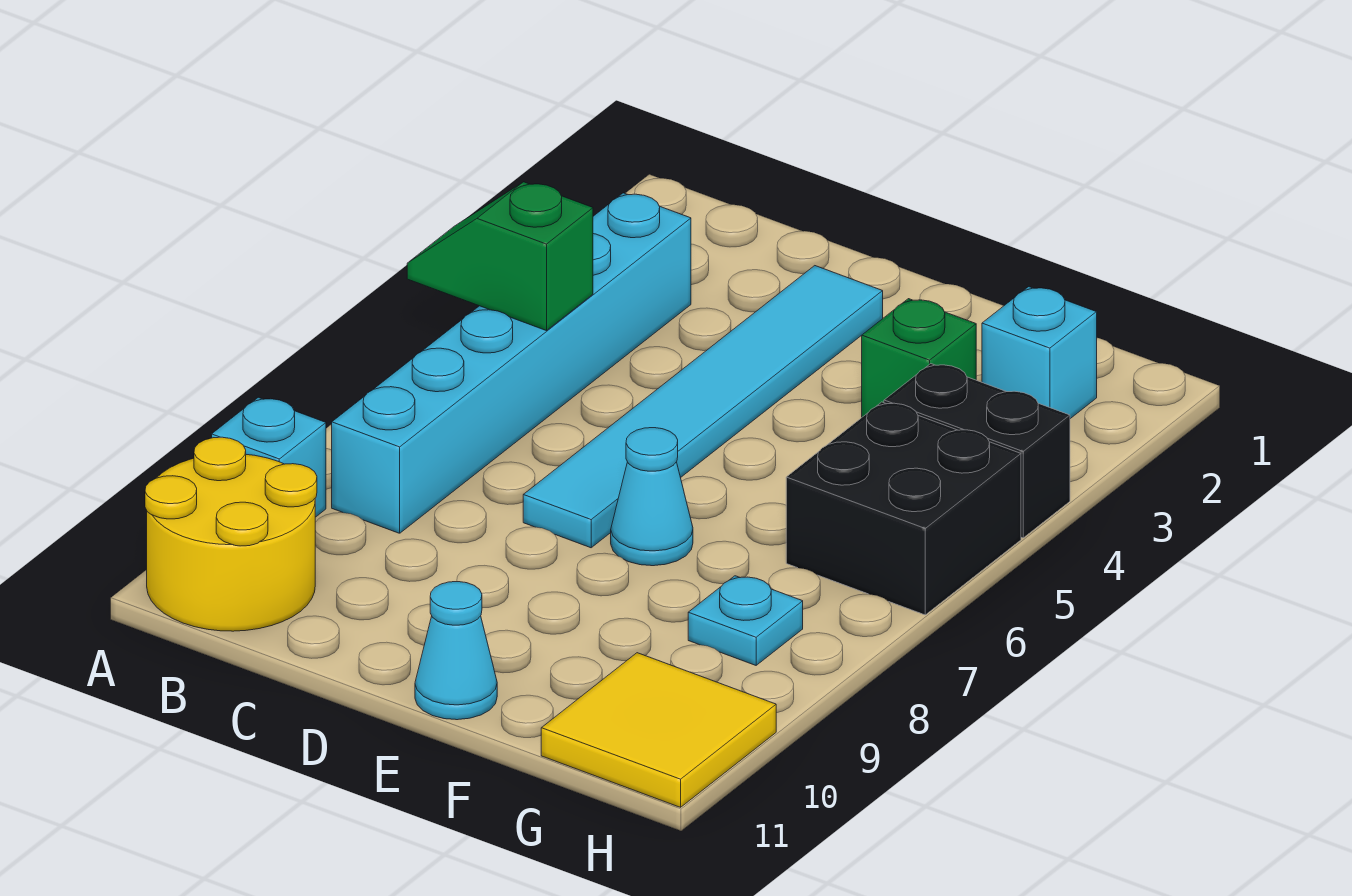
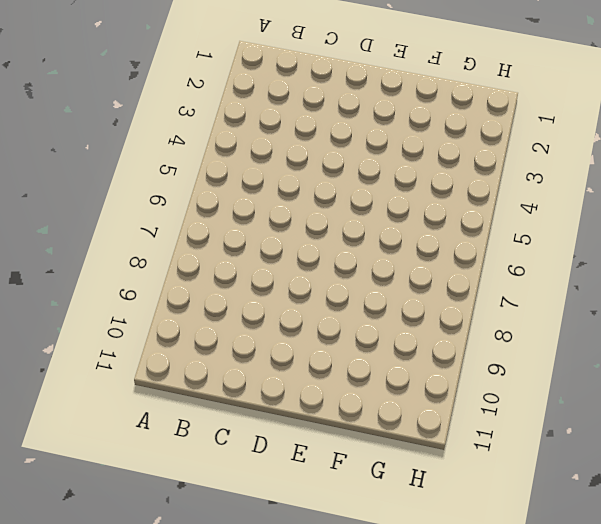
none -> cyan 1x1 brick [212,397,326,517]
none -> yellow 2x2 round brick [145,437,317,631]
none -> cyan 1x6 brick [332,193,691,533]

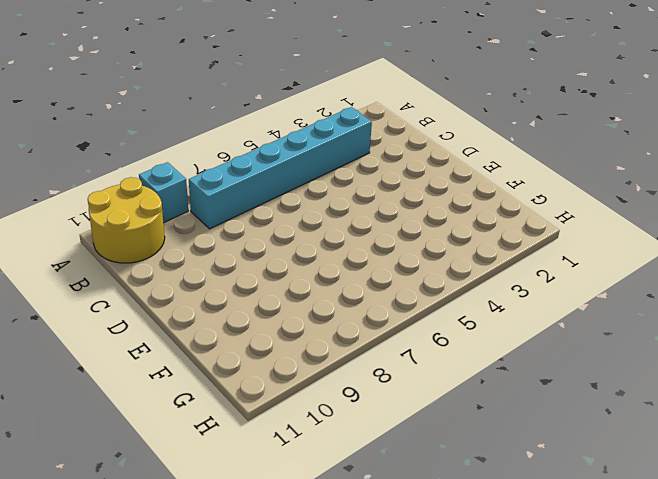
none -> cyan 1x6 tile [523,266,883,548]
none -> cyan 1x1 cone [611,428,693,566]
none -> cyan 1x1 cone [415,582,497,720]

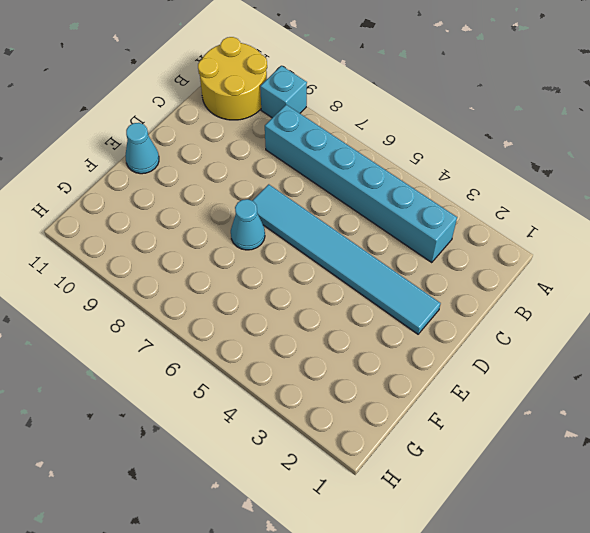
none -> green 1x1 brick [862,299,976,417]
none -> cyan 1x1 brick [982,287,1097,419]
none -> black 1x2 brick [884,364,1070,538]

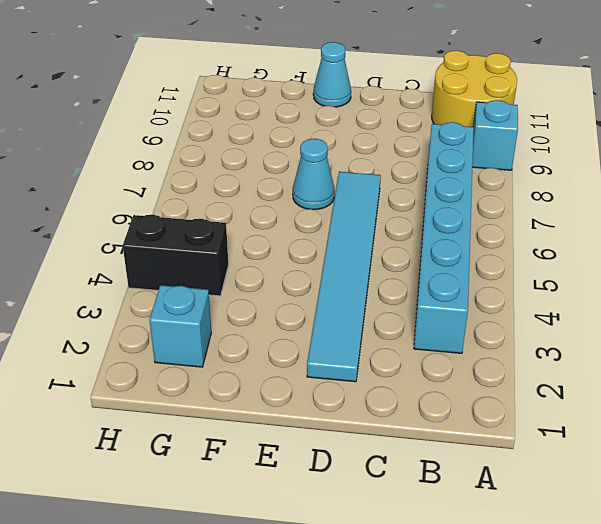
none -> green 1x1 brick [862,299,976,417]
none -> black 2x2 brick [786,402,1021,615]
none -> cyan 1x1 plate [688,576,803,665]

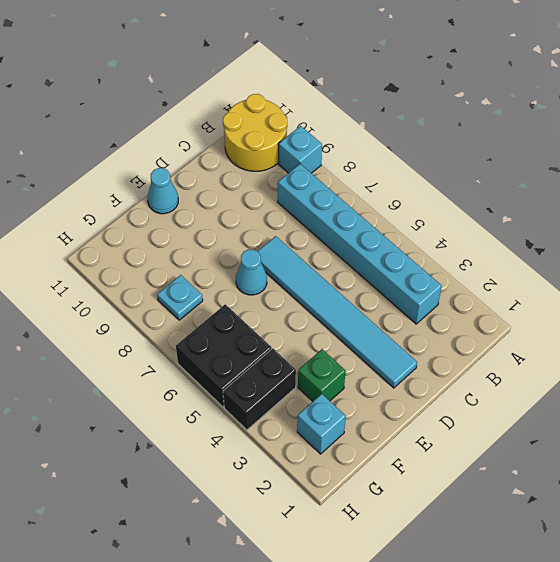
none -> yellow 2x2 tile [541,653,776,807]
none -> green 1x2 slope [407,182,593,331]

